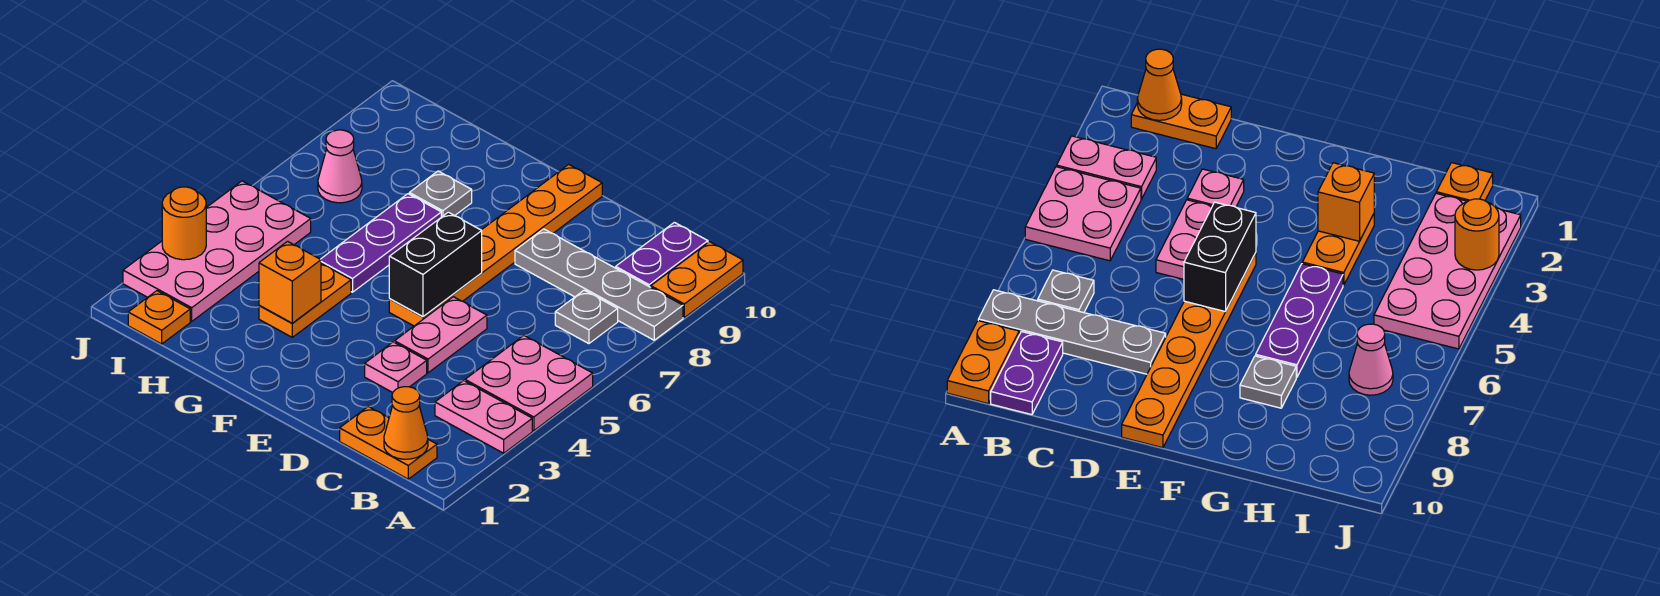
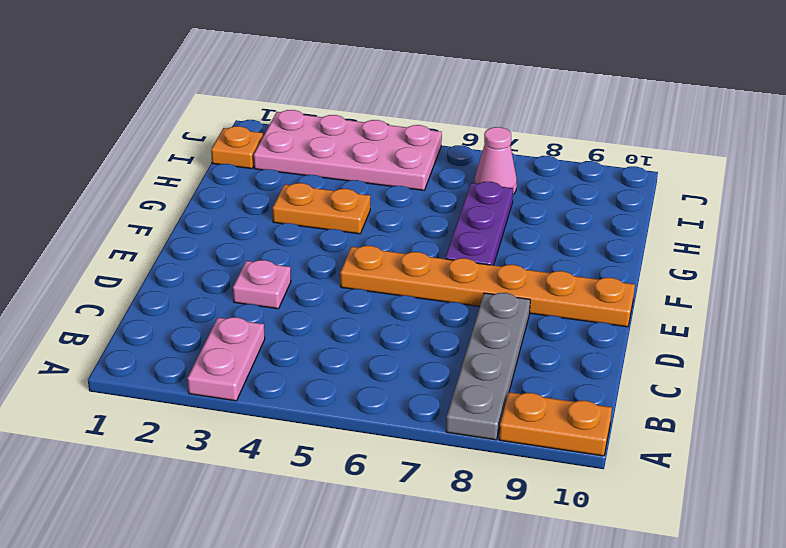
purple 1x3 plate [445,182,513,265] -> purple 1x3 plate turned to [321,194,441,292]
none -> pink 2x2 plate [465,336,593,431]
none -> orange 1x2 plate [340,407,437,479]
none -> grey 1x1 plate [555,290,618,344]

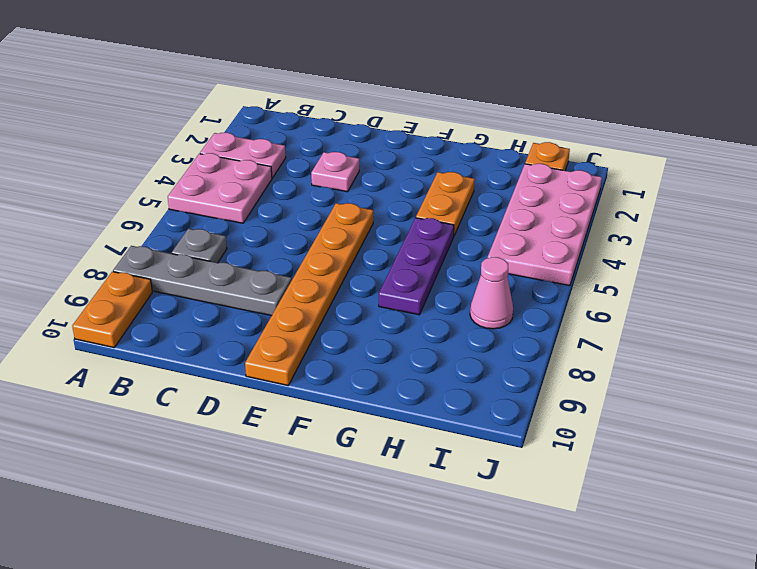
none -> orange 1x2 plate [340,407,437,479]
none -> purple 1x2 plate [616,222,708,287]
none -> pink 1x2 plate [395,297,487,373]

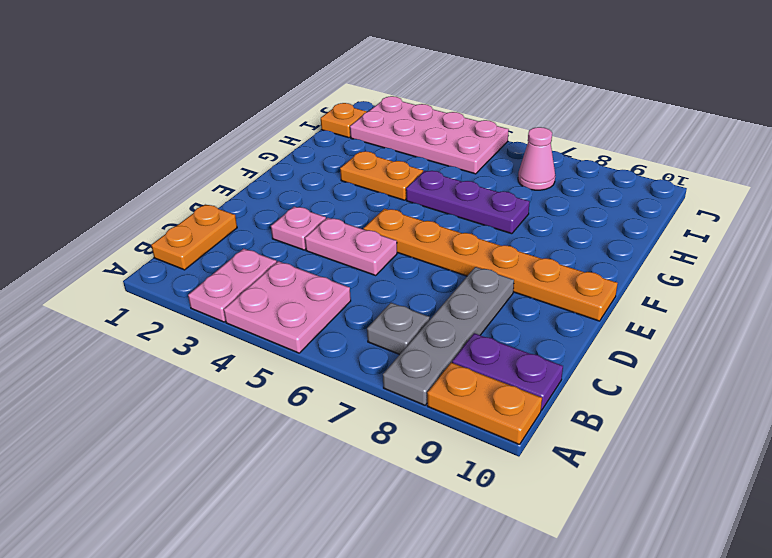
none -> grey 1x1 plate [409,171,472,217]
none -> orange 1x1 cone [384,387,428,459]
none -> black 1x2 brick [389,212,482,317]

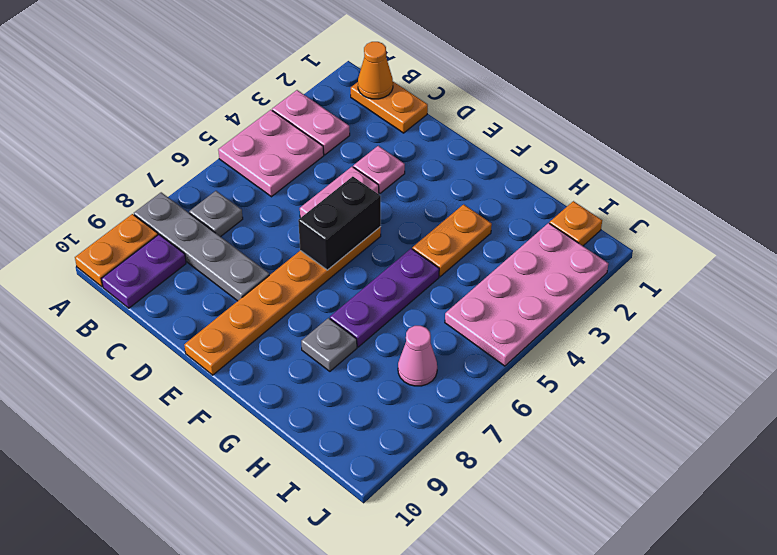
none -> orange 1x1 brick [259,241,321,323]
none -> orange 1x1 round brick [162,187,206,260]

